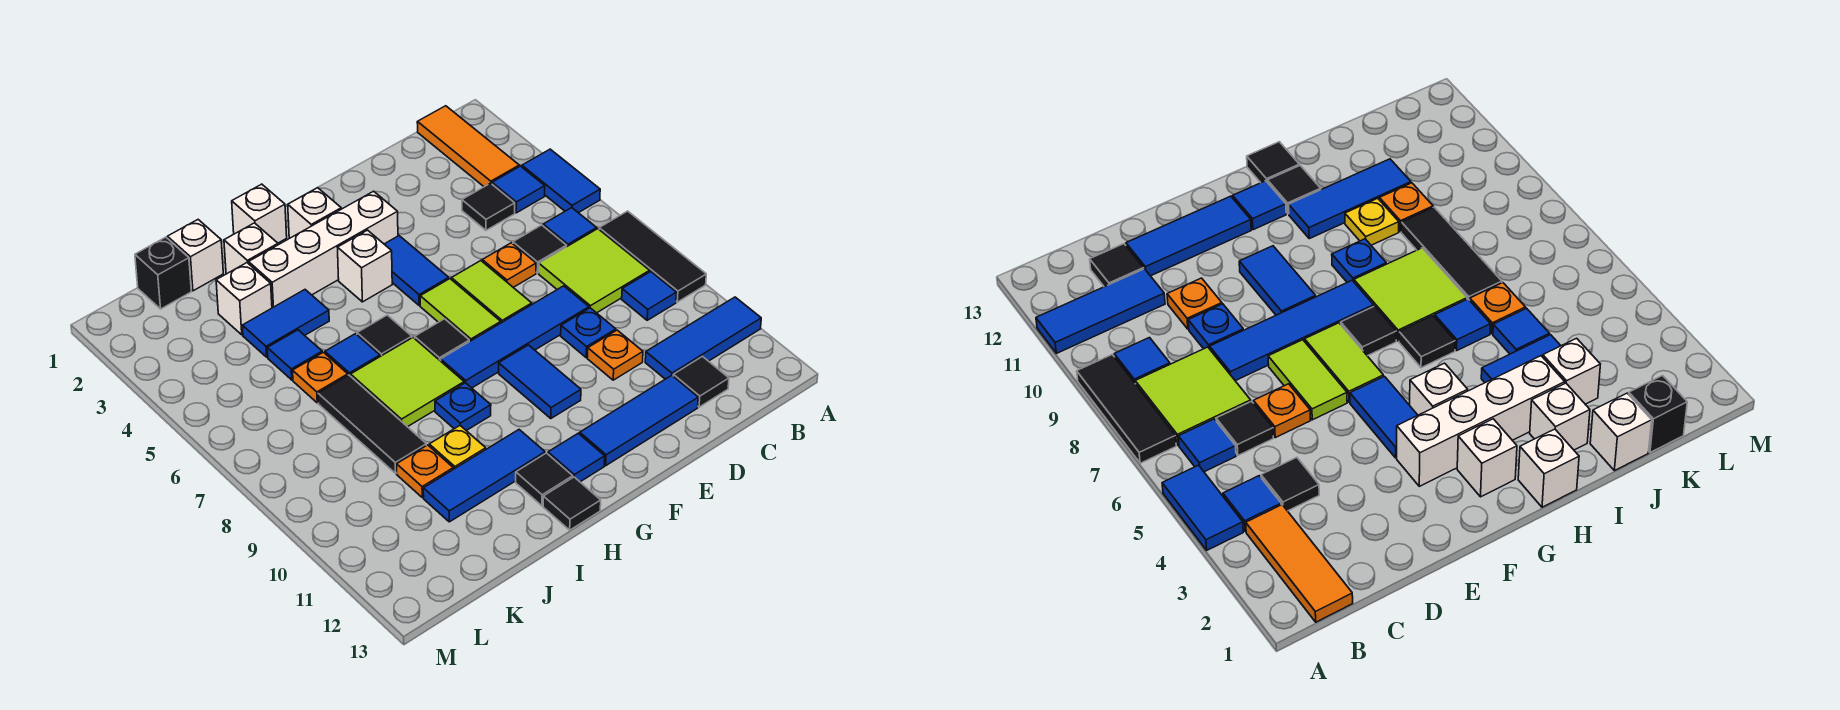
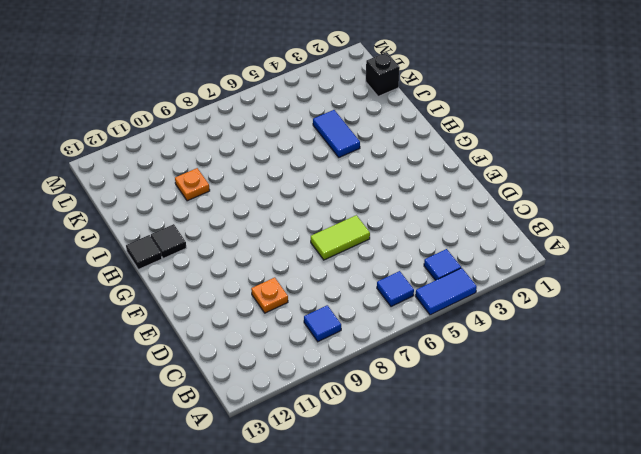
none -> black 1x3 tile [599,211,706,302]
none -> blue 1x3 tile [645,297,761,379]
none -> orange 1x3 tile [417,106,519,187]
none -> lime 2x2 tile [539,229,650,313]

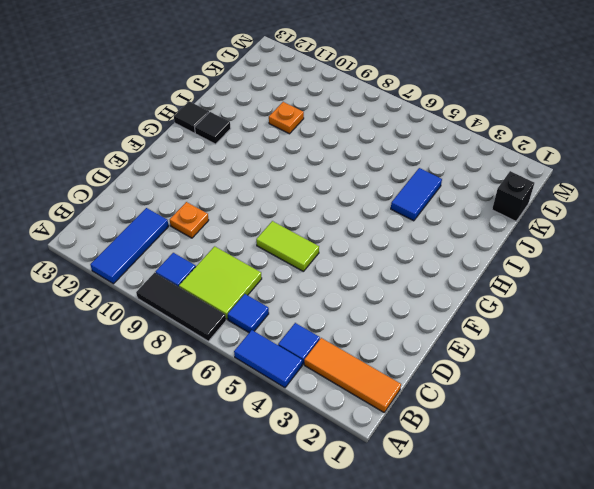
none -> black 1x1 tile [462,183,515,230]
none -> black 1x1 tile [513,225,567,273]
none -> black 1x1 tile [673,356,729,407]
none -> orange 1x1 plate [482,243,536,287]

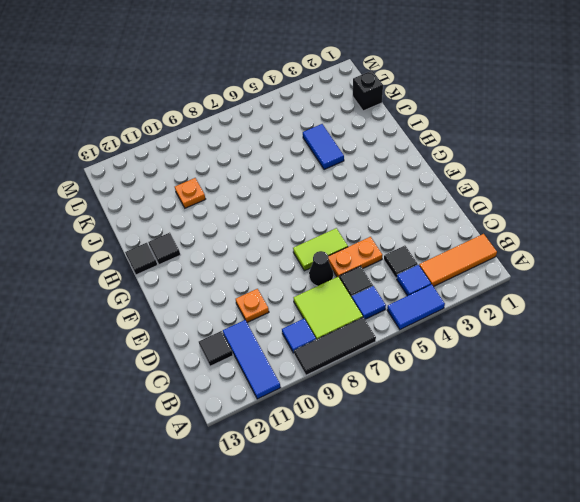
orange 1x2 plate [328,237,382,277] -> orange 1x1 plate [482,243,536,287]
black 1x1 cone [309,251,333,286] -> none
none -> blue 1x4 tile [441,286,589,388]
none -> blue 1x1 plate [561,308,616,357]
none -> blue 1x3 tile [580,375,698,466]
none -> white 1x4 brick [249,191,398,308]

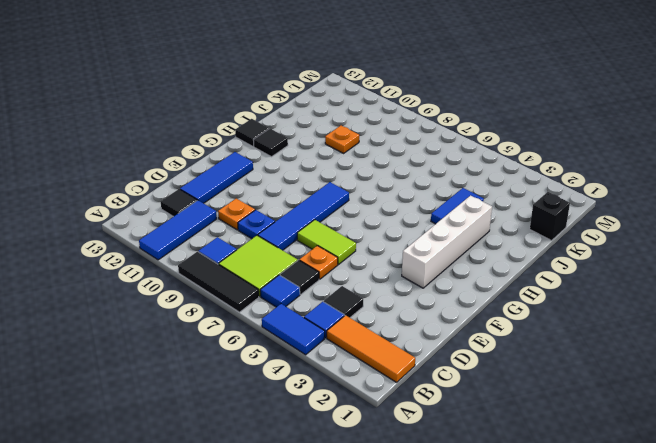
none -> blue 1x2 tile [384,236,449,305]
none -> lime 1x2 tile [420,279,501,342]
none -> blue 1x2 tile [499,345,581,419]
none -> white 1x1 brick [288,188,341,238]

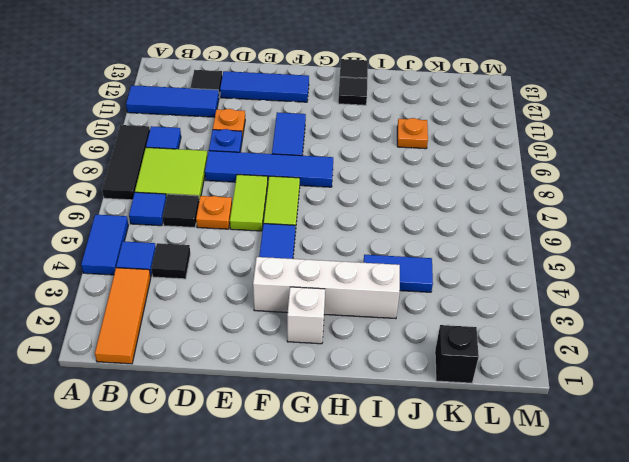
none -> white 1x1 brick [337,230,392,302]
none -> black 1x1 tile [415,319,469,361]
none -> blue 1x1 tile [548,433,605,482]
none -> white 1x1 brick [232,184,287,243]

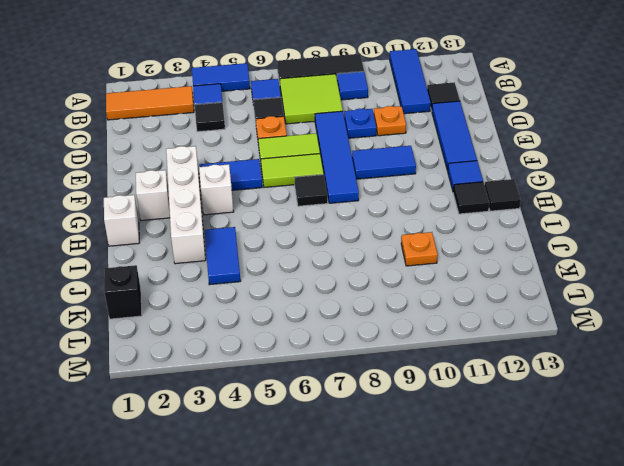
none -> black 1x1 tile [357,315,412,356]
none -> lime 2x2 tile [351,338,464,427]
none -> blue 1x1 plate [435,383,491,431]
none -> blue 1x3 tile [423,430,545,522]

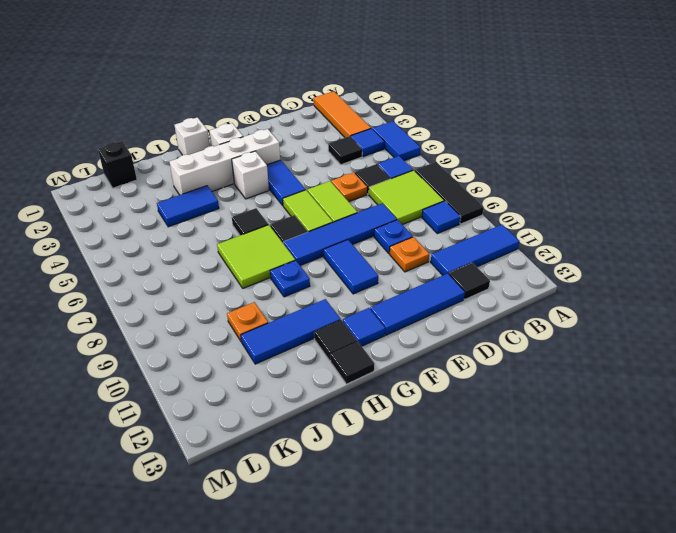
none -> white 1x1 brick [224,223,278,274]
none -> blue 1x1 tile [325,334,380,376]
none -> yellow 1x1 plate [429,426,486,469]
none -> white 1x1 brick [168,220,223,291]

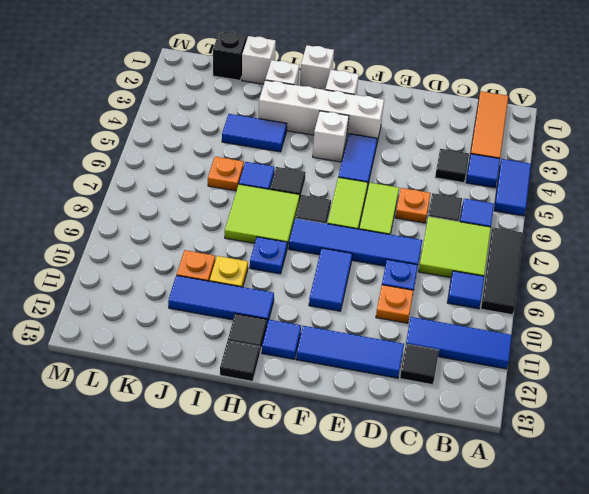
none -> white 1x1 brick [216,263,272,335]
none -> blue 1x1 tile [267,330,322,380]
none -> black 1x3 tile [318,375,426,473]

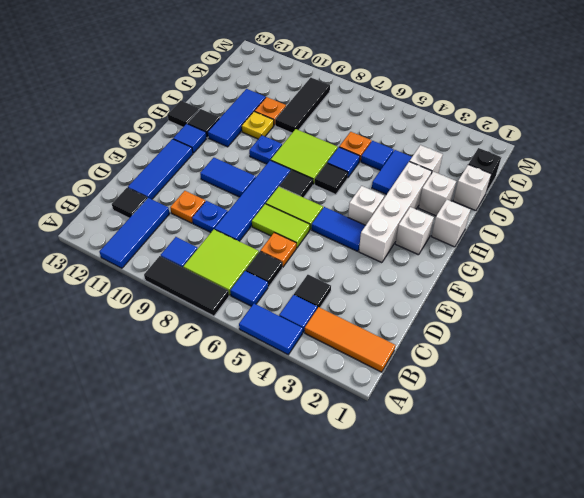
black 1x3 tile [275,78,330,133] -> black 1x3 tile turned to [318,375,426,473]

